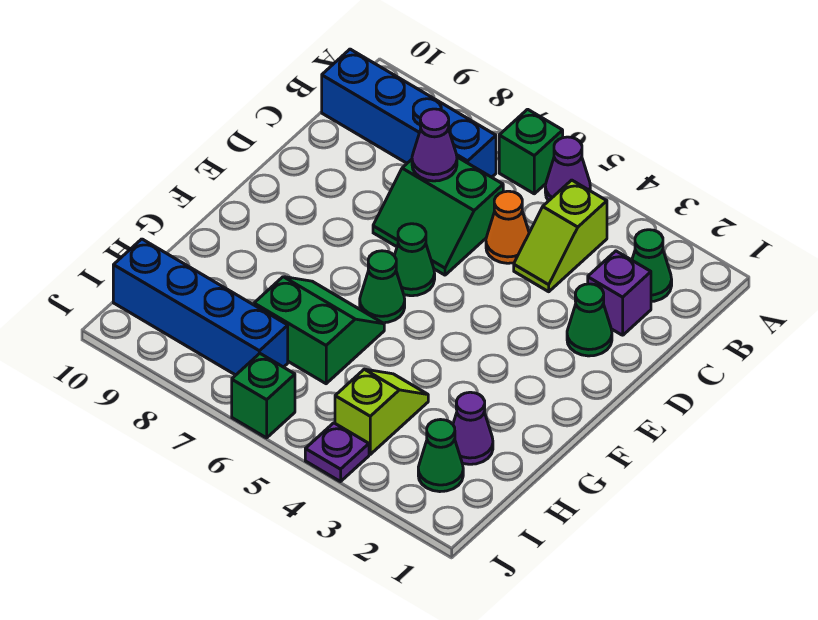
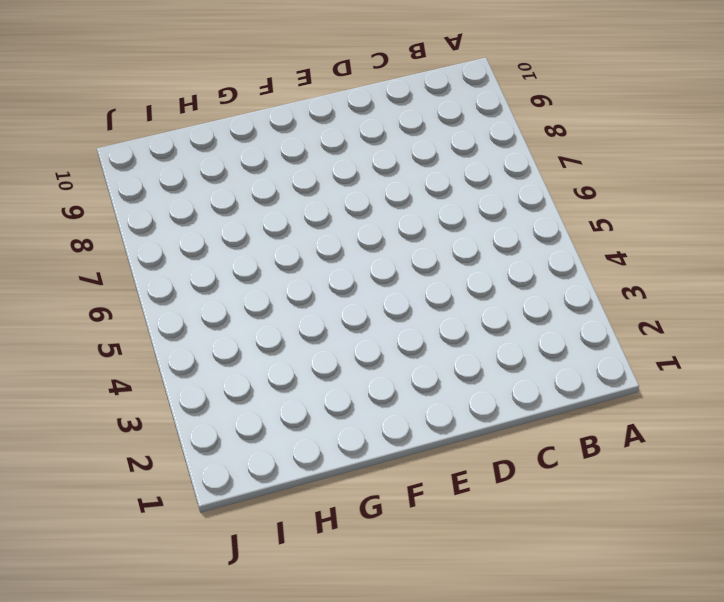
none -> purple 1x1 cone [545,137,590,201]
none -> green 1x1 brick [499,109,563,194]
none -> green 1x1 cone [632,230,672,301]

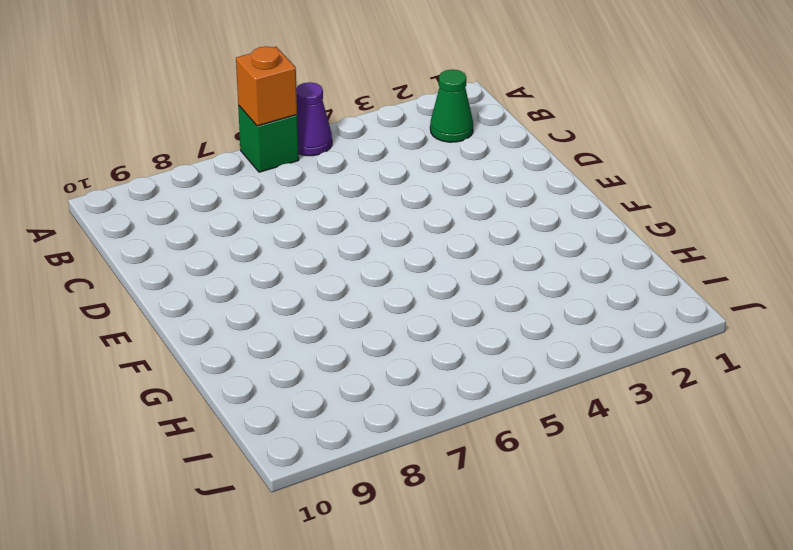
orange 1x1 brick [236,47,297,126] -> none
none -> lime 1x2 slope [514,180,607,292]
none -> blue 1x4 brick [322,49,496,177]
none -> purple 1x1 brick [588,251,651,335]

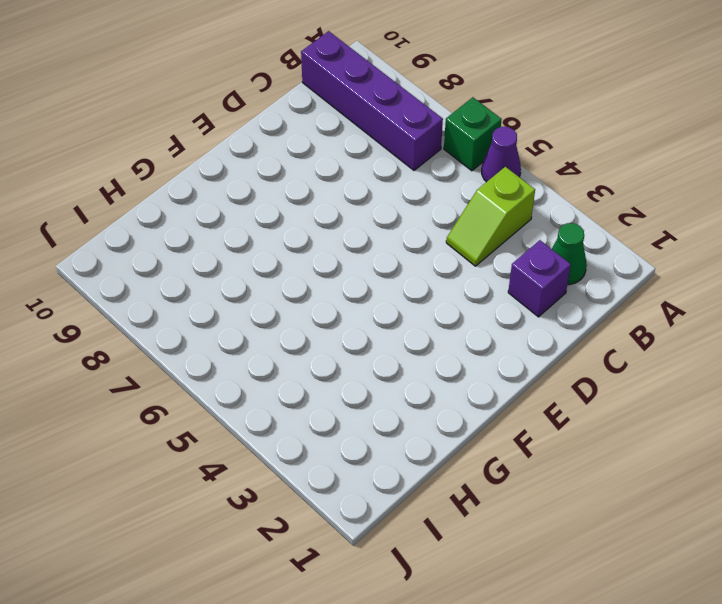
purple 1x4 brick [301,31,443,170] -> blue 1x4 brick [322,49,496,177]
none -> orange 1x1 cone [486,191,529,263]
none -> green 2x2 slope [373,157,503,275]
none -> green 1x1 cone [567,284,612,356]

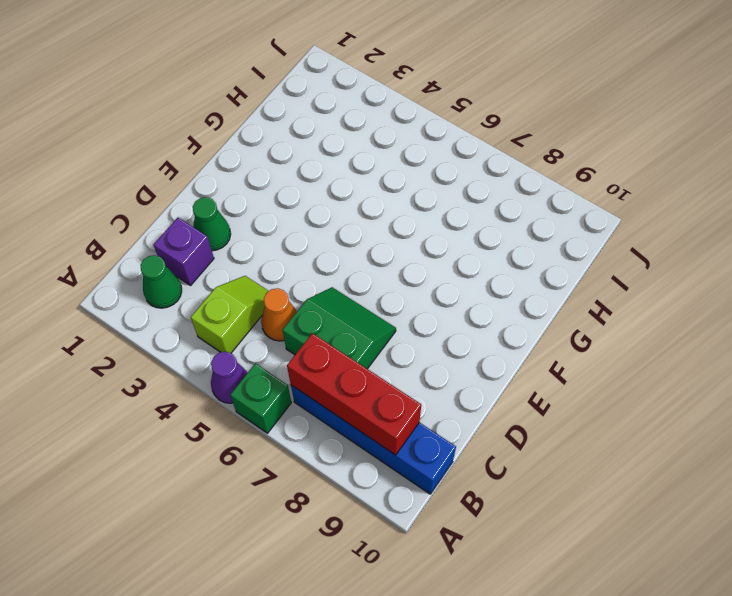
red 1x3 brick [287,333,421,455] -> none
none -> green 1x1 cone [394,224,435,296]
none -> green 1x1 cone [360,251,405,323]
none -> green 2x2 slope [254,277,384,384]

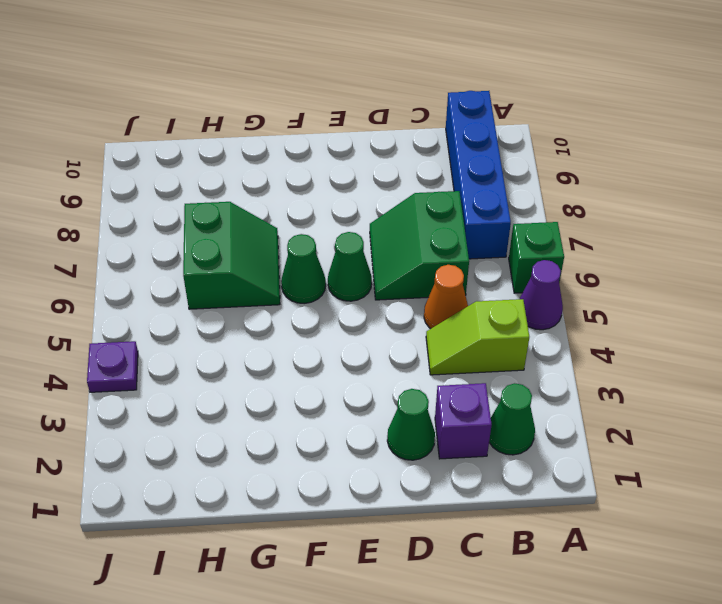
none -> purple 1x1 cone [453,392,493,464]
none -> lime 1x2 slope [335,369,428,454]
none -> green 1x1 cone [418,420,463,492]

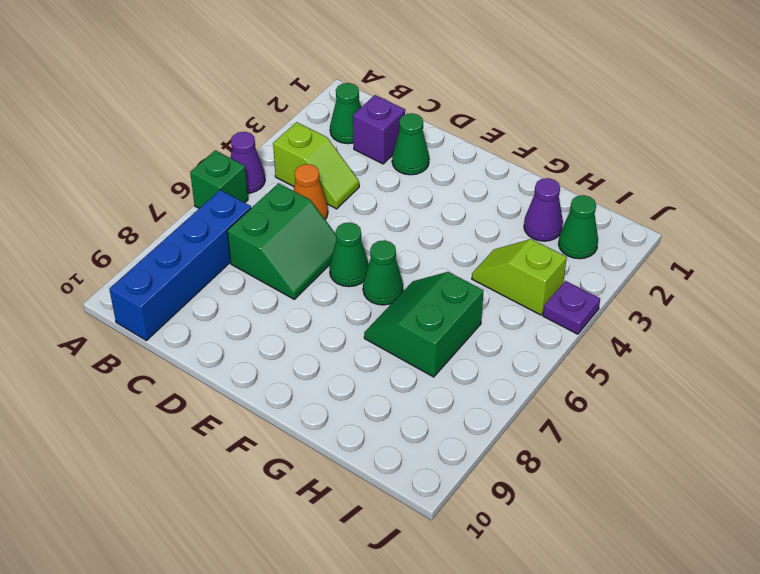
none -> blue 1x4 brick [113,239,288,375]
none -> green 1x1 brick [232,354,295,438]
none -> purple 1x1 cone [412,109,457,181]

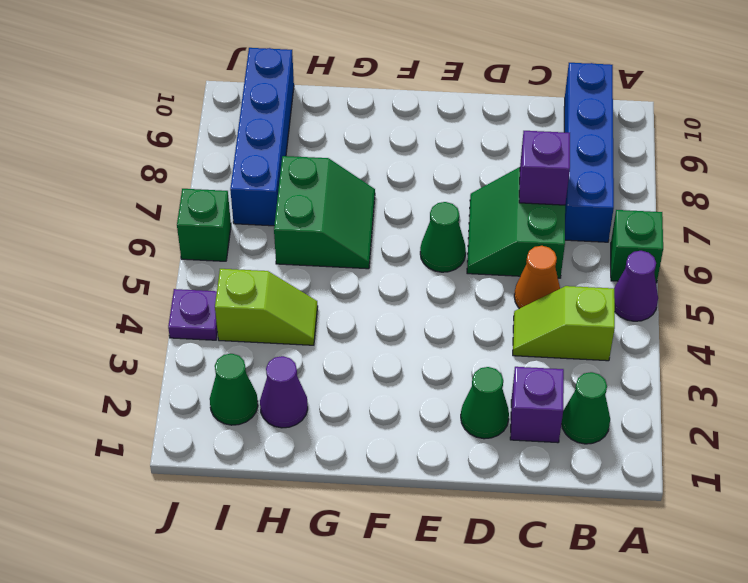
purple 1x1 brick [519,131,570,205] -> purple 1x1 cone [412,109,457,181]
none -> green 1x1 cone [360,251,405,323]

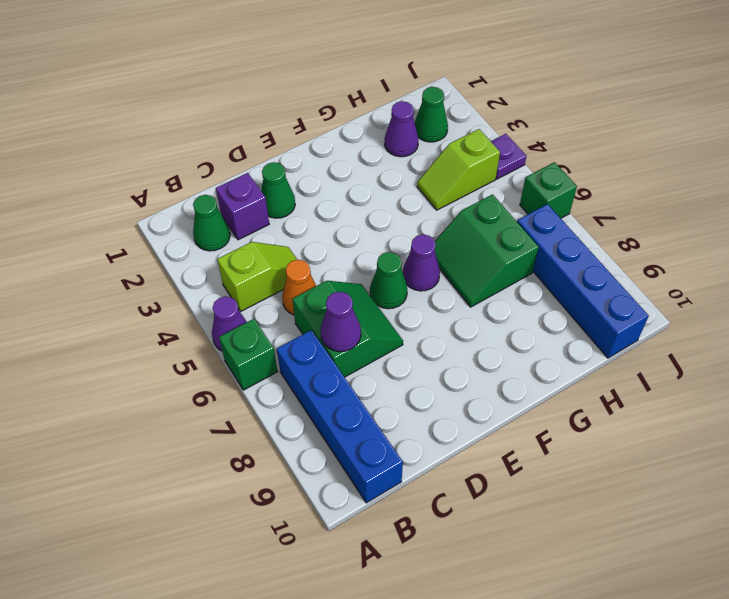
purple 1x1 cone [403,234,440,291] -> green 1x1 cone [360,251,405,323]

